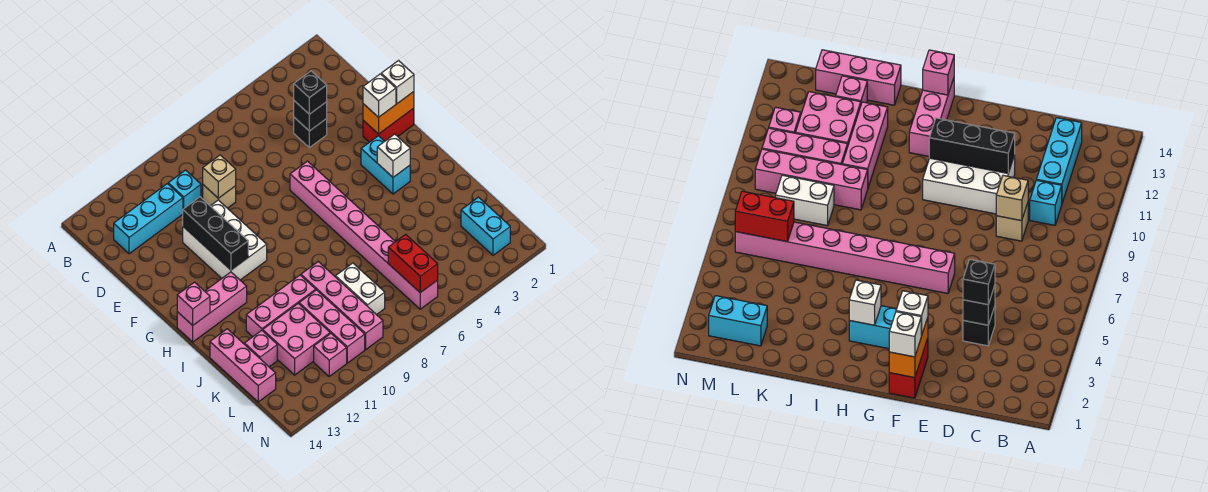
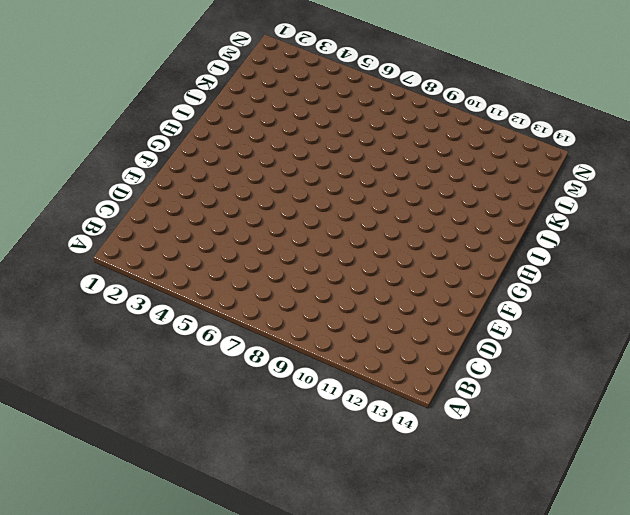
none -> cyan 1x1 brick [168,170,201,209]
none -> cyan 1x3 brick [114,184,183,254]
none -> black 1x1 brick [294,117,327,147]

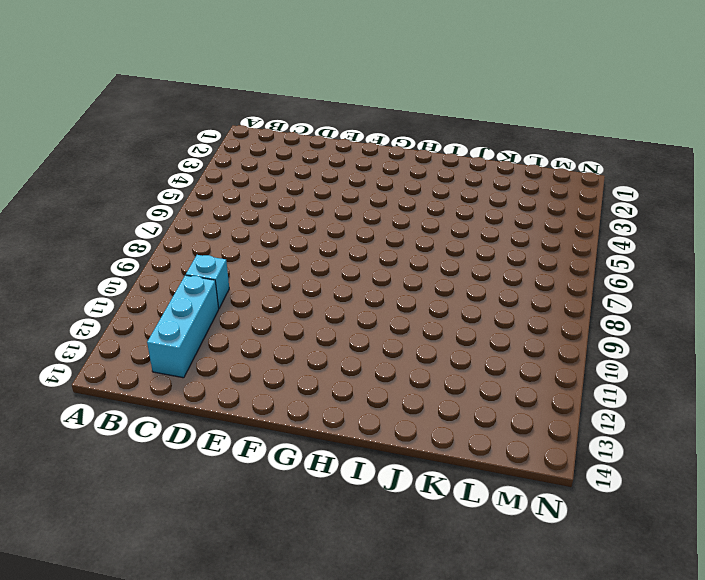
none -> black 1x1 brick [294,117,327,147]
none -> tan 1x1 brick [203,185,236,208]
none -> white 2x3 brick [183,200,267,280]

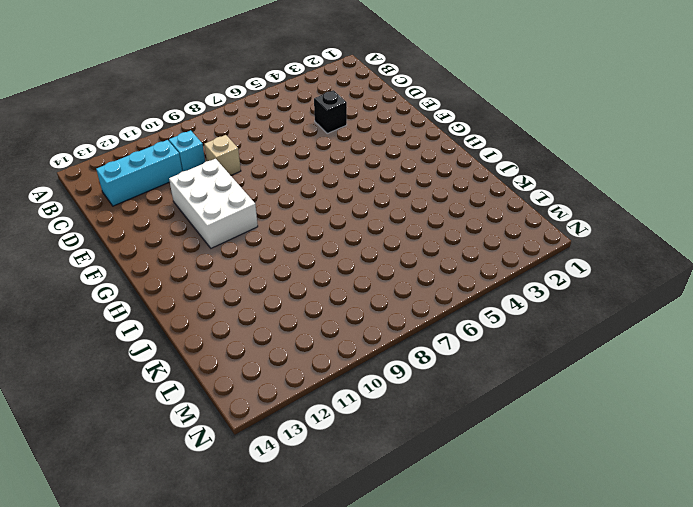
none -> red 1x2 brick [363,108,414,142]
none -> pink 1x8 brick [290,161,438,309]
none -> cyan 1x2 brick [361,136,410,194]

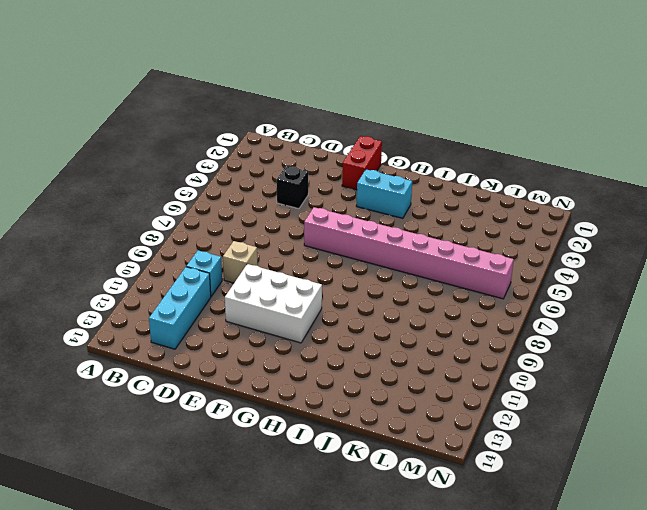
none -> pink 1x3 brick [177,272,247,342]
none -> pink 1x4 brick [301,262,383,349]
none -> pink 1x3 brick [246,275,316,337]

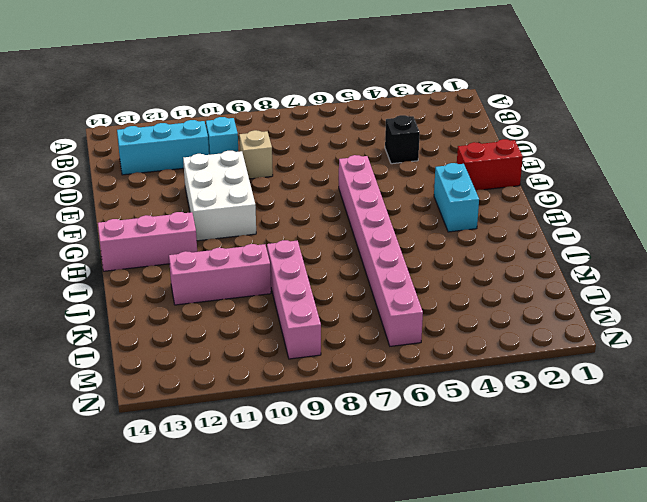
none -> pink 1x3 brick [210,329,276,402]
none -> white 1x2 brick [336,263,385,315]
none -> pink 1x3 brick [299,290,365,363]

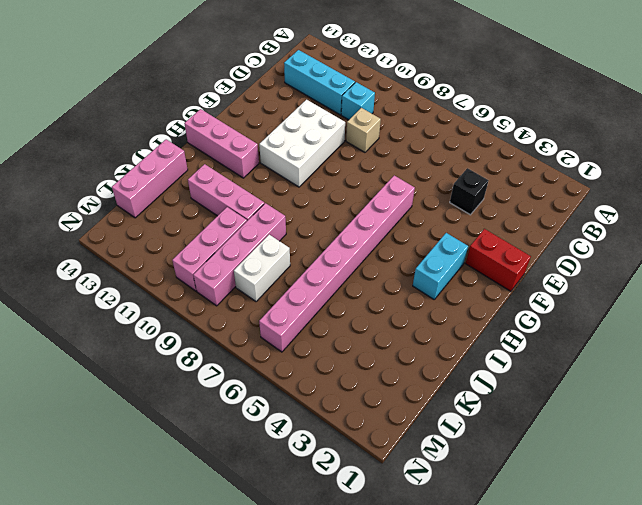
none -> pink 2x2 brick [263,304,330,375]
none -> pink 1x1 brick [244,330,277,367]
none -> cyan 1x2 brick [461,197,510,255]

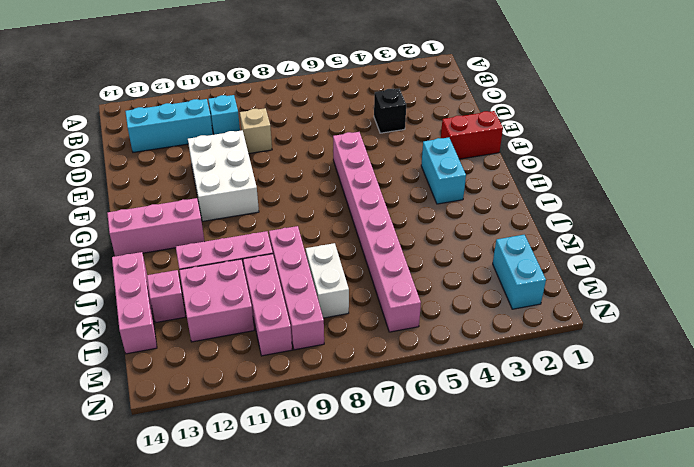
none -> pink 1x1 brick [314,333,347,376]
none -> black 1x1 brick [294,101,327,131]
none -> tan 1x1 brick [203,155,236,198]

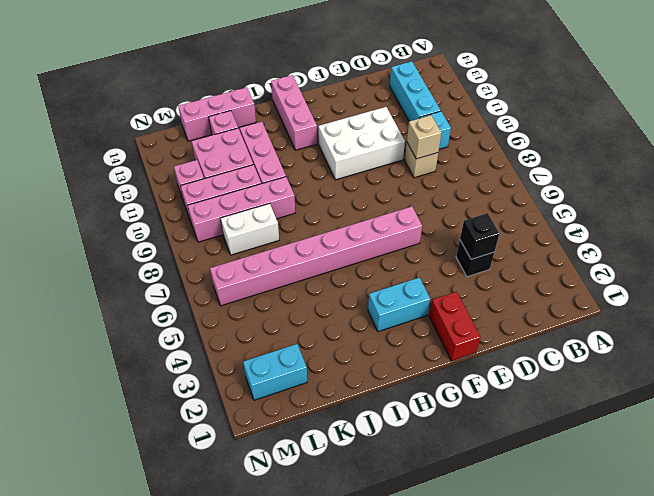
none -> black 1x3 brick [183,197,248,270]
none -> orange 1x2 brick [363,92,414,134]
none -> white 1x1 brick [377,134,410,177]

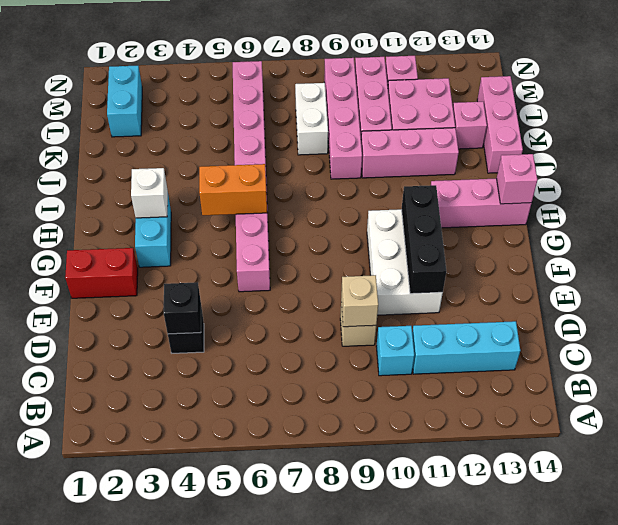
orange 1x2 brick [199,164,267,215] -> orange 1x2 brick moved to [363,92,414,134]
none -> red 1x2 brick [388,234,438,293]
none -> black 1x1 brick [294,71,327,114]
none -> white 1x1 brick [381,61,414,104]

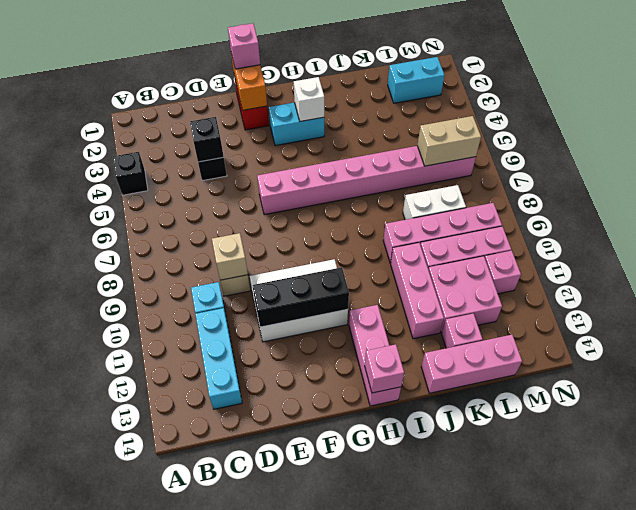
black 1x1 brick [113,152,148,195] -> black 1x1 brick moved to [294,71,327,114]
pink 1x1 brick [228,23,260,69] -> white 1x1 brick [381,61,414,104]
tan 1x2 brick [417,116,481,166] -> red 1x2 brick [388,234,438,293]
none -> white 1x1 brick [363,74,396,117]

